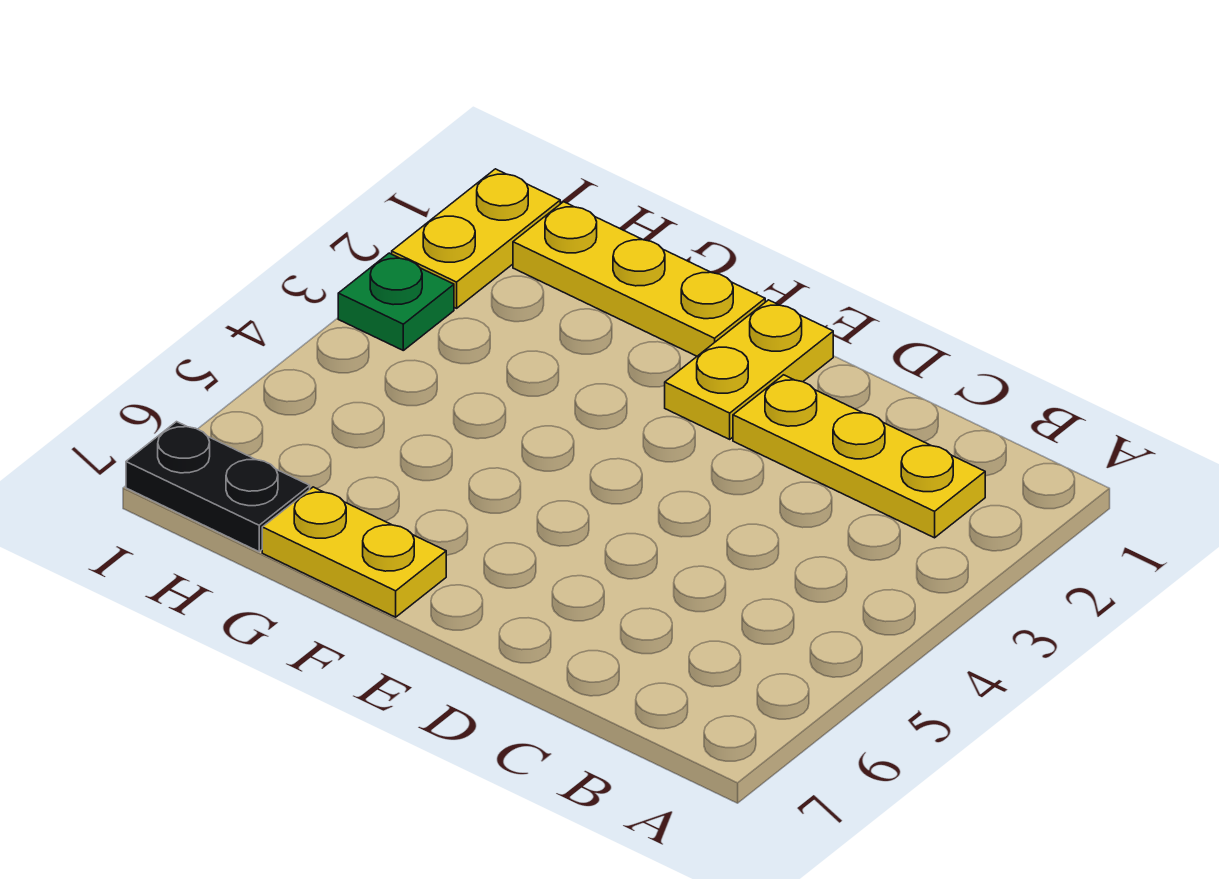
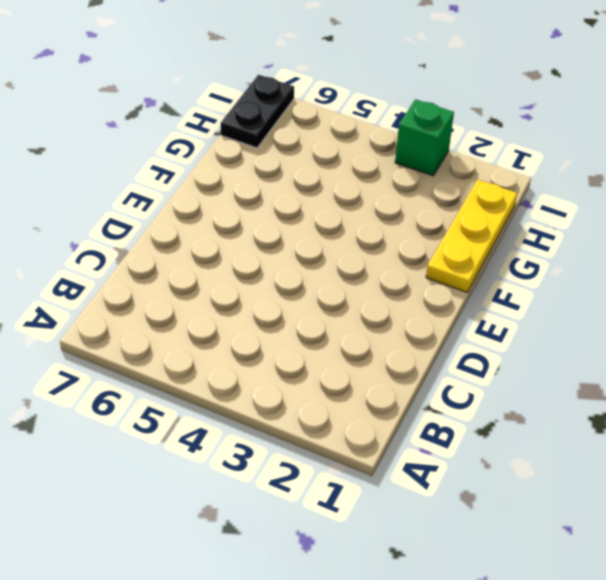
green 1x1 brick [395,99,454,176] -> green 1x1 plate [338,253,454,350]
none -> yellow 1x3 plate [733,375,985,538]
none -> yellow 1x2 plate [665,300,833,439]

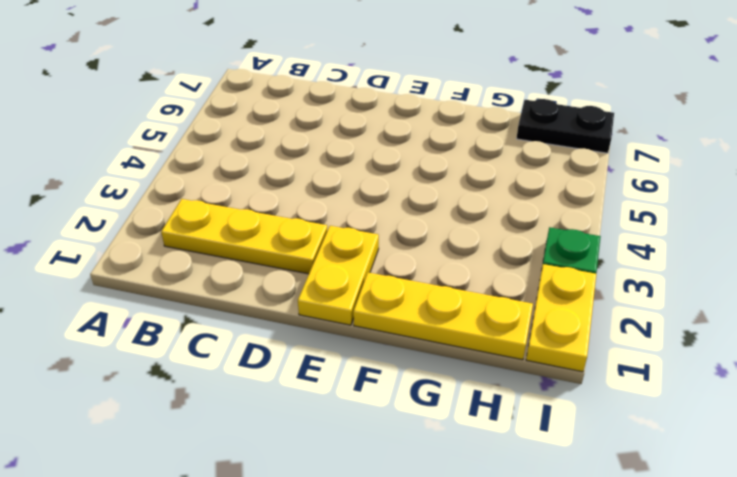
none -> yellow 1x2 plate [262,487,446,617]

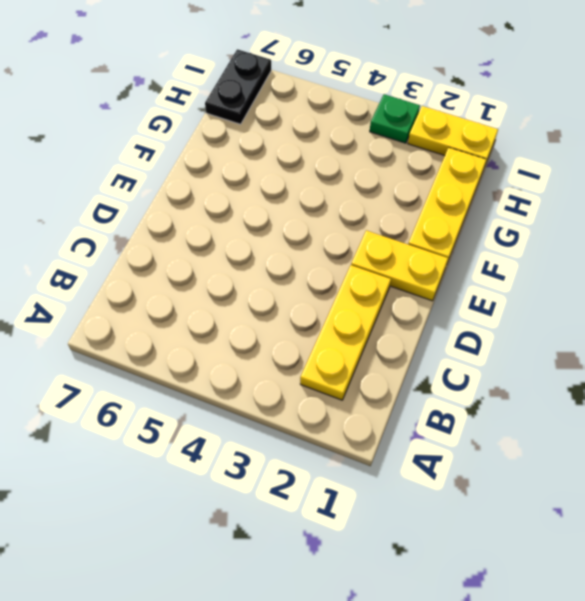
none -> yellow 1x2 plate [262,487,446,617]

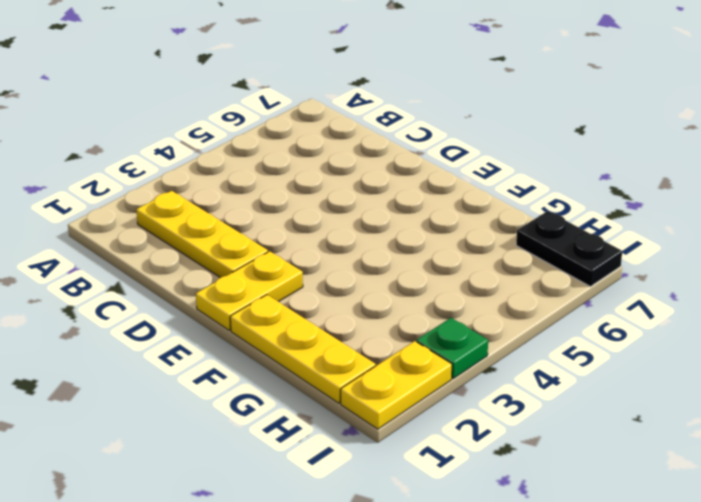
none -> yellow 1x2 plate [262,487,446,617]

